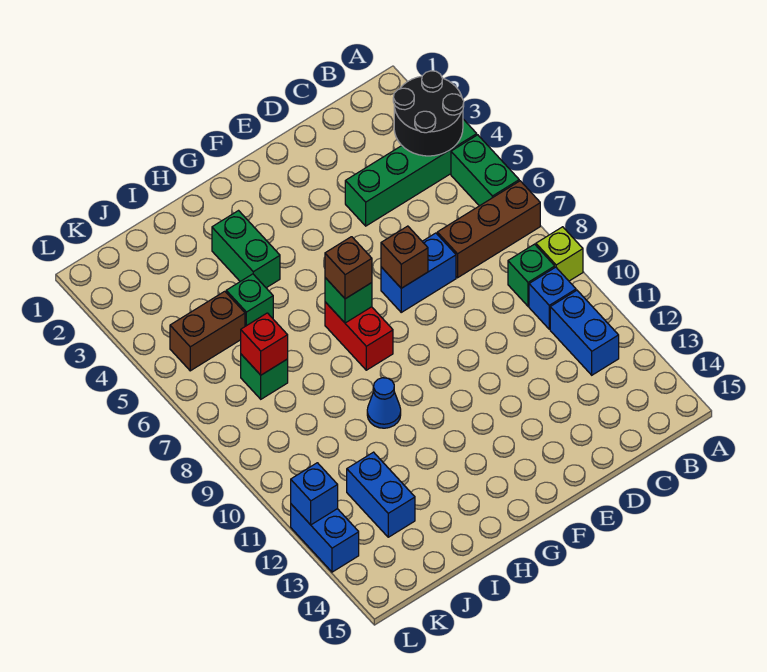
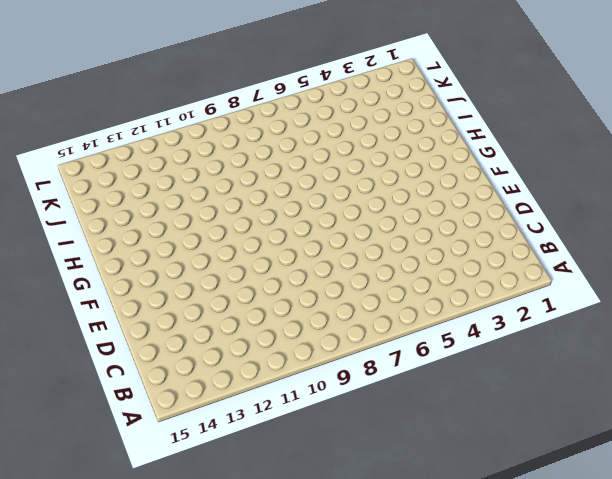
none -> green 1x4 brick [345,119,477,226]
none -> green 1x2 brick [451,135,519,206]
none -> brown 1x3 brick [437,181,540,278]

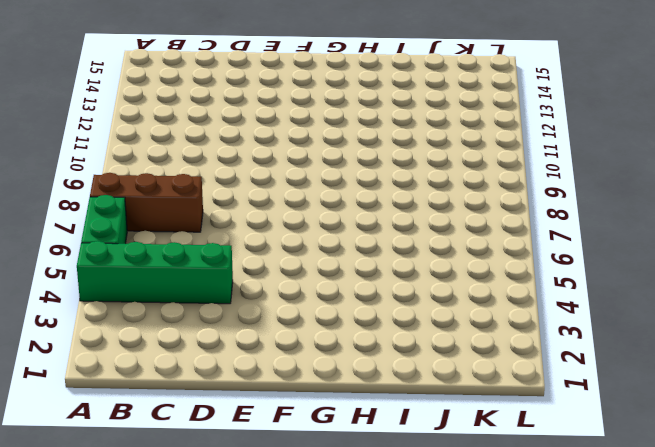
none -> lime 1x1 brick [536,227,583,281]
none -> green 1x1 brick [508,244,555,306]
none -> blue 1x1 brick [529,267,576,329]

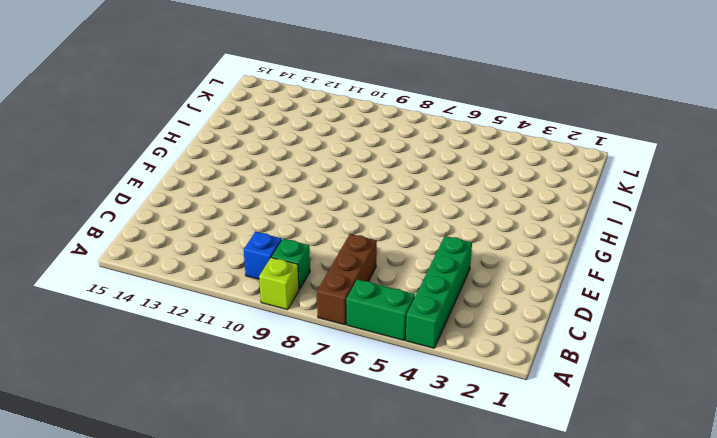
none -> blue 1x2 brick [550,290,619,375]
none -> blue 1x2 brick [381,233,456,312]
none -> red 1x2 brick [325,302,393,370]

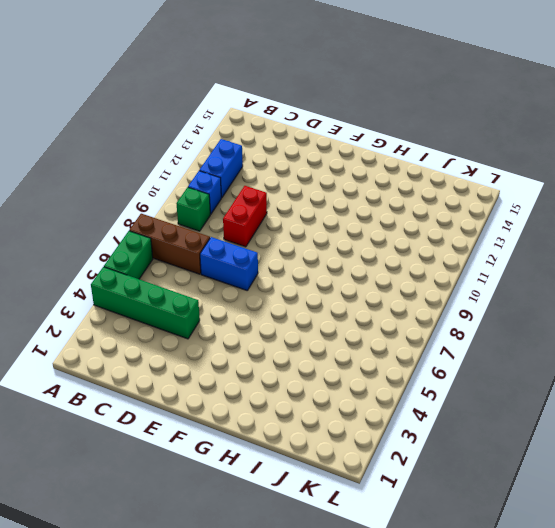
red 1x2 brick [223,186,267,247] -> red 1x2 brick moved to [325,302,393,370]
none -> lime 1x1 brick [536,227,583,281]
none -> green 1x2 brick [212,211,280,288]
none -> blue 1x1 cone [367,378,401,428]

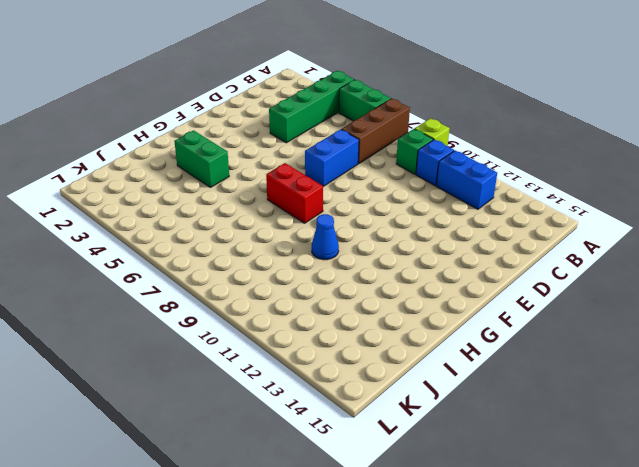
none -> green 1x1 brick [226,274,273,326]
none -> brown 1x2 brick [170,291,245,371]
none -> green 1x1 brick [241,354,288,399]

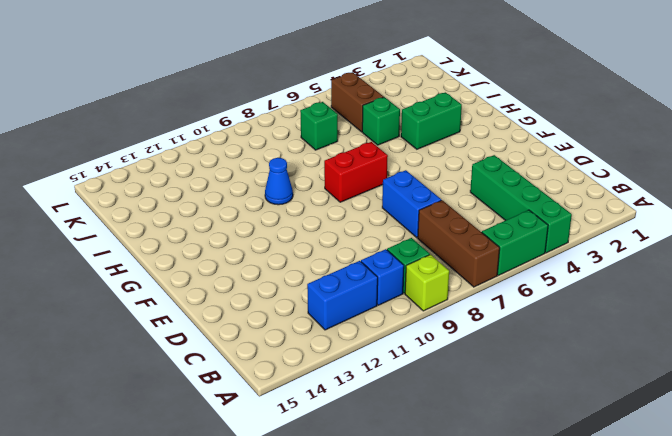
none -> blue 1x2 brick [347,452,415,537]
none -> blue 1x2 brick [291,504,359,572]
none -> black 2x2 round brick [393,71,464,156]

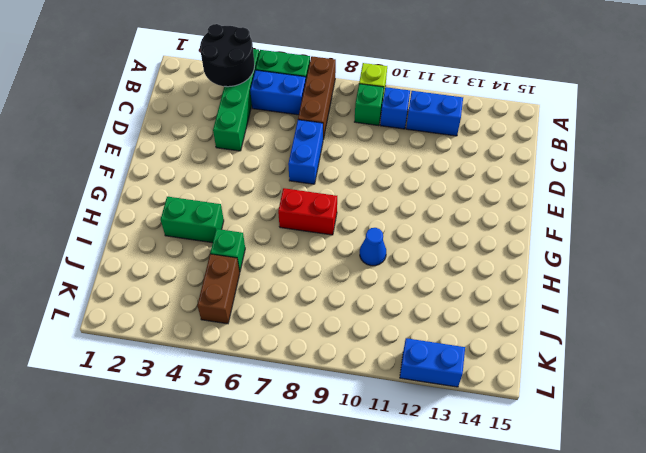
blue 1x2 brick [250,70,306,115] -> blue 1x2 brick moved to [347,452,415,537]
none -> green 1x1 brick [241,354,288,399]
none -> brown 1x1 brick [381,226,428,288]
none -> green 1x1 brick [325,278,372,323]

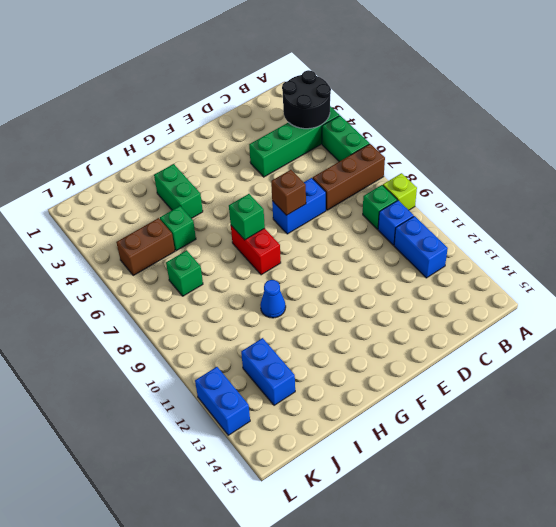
none -> red 1x1 brick [241,313,288,375]
none -> blue 1x1 brick [291,463,338,525]
none -> brown 1x1 brick [325,237,372,299]

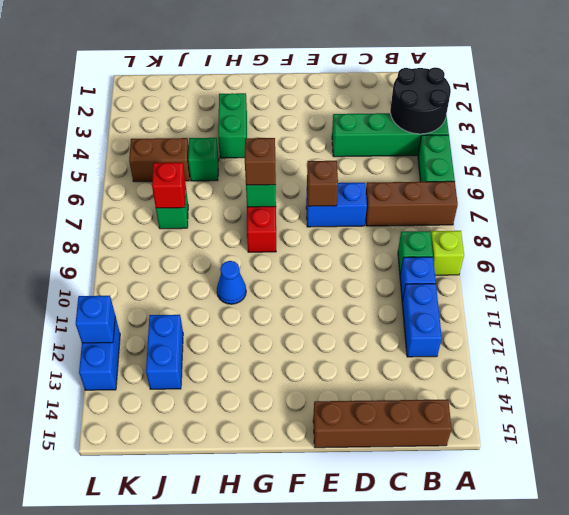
brown 1x4 brick [313,399,452,448] -> none

